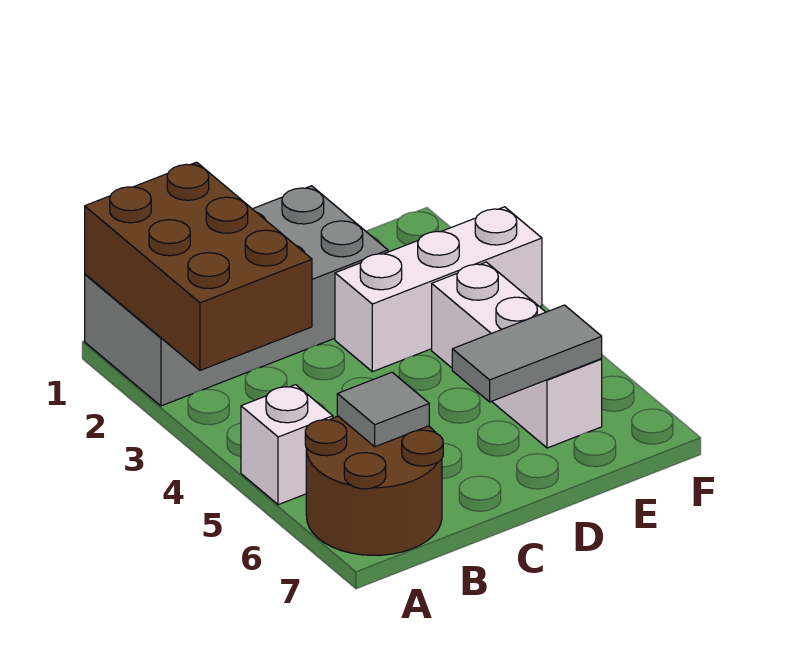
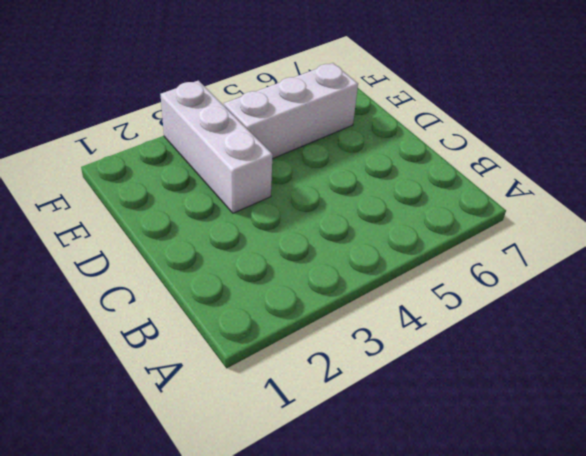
none -> grey 2x4 brick [85,186,388,406]
none -> white 1x1 brick [241,385,333,505]

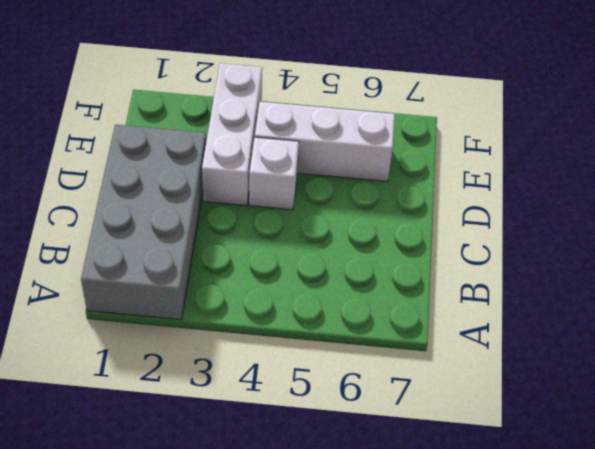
white 1x1 brick [249,137,299,210] -> white 1x1 brick moved to [241,385,333,505]
none -> brown 2x2 round brick [305,416,443,555]
none -> brown 2x3 brick [85,162,312,370]

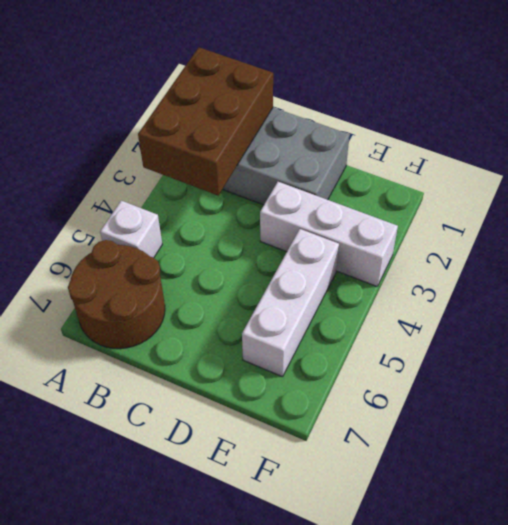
none -> grey 1x1 tile [337,372,429,447]
none -> grey 1x2 tile [452,305,602,402]

